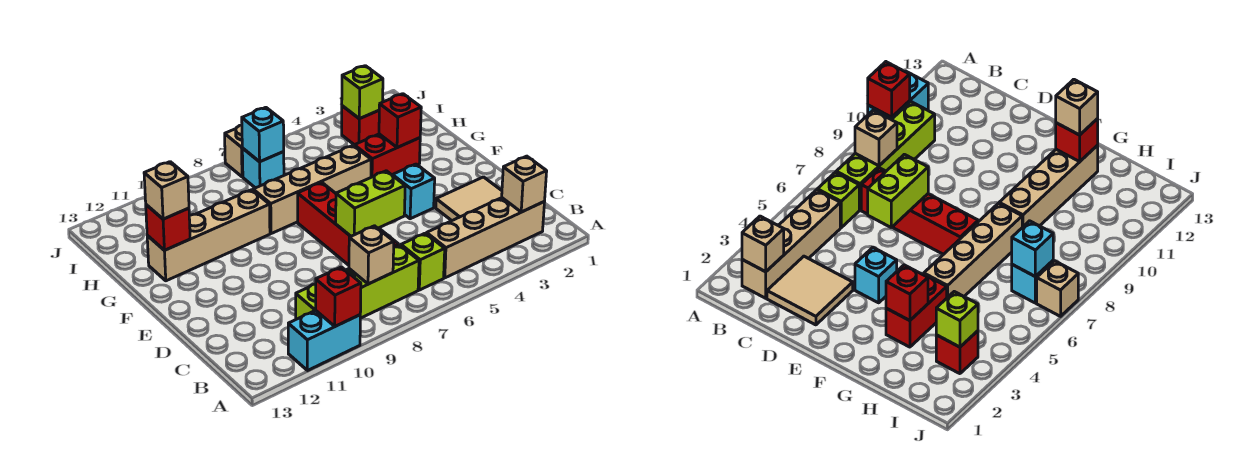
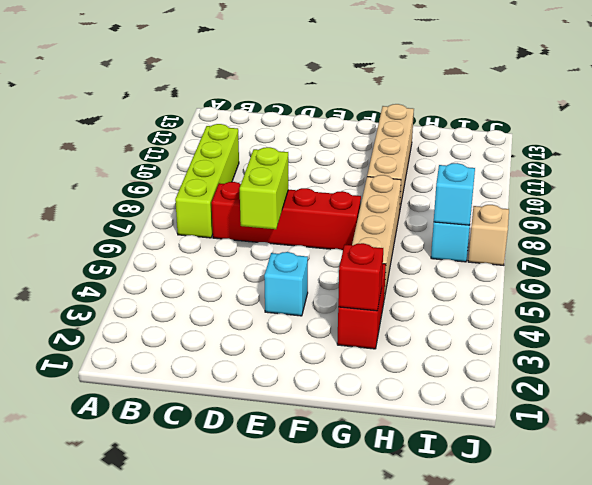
none -> cyan 1x2 brick [288,310,360,371]
none -> tan 1x4 brick [427,198,544,278]
none -> lime 1x1 brick [401,233,445,290]

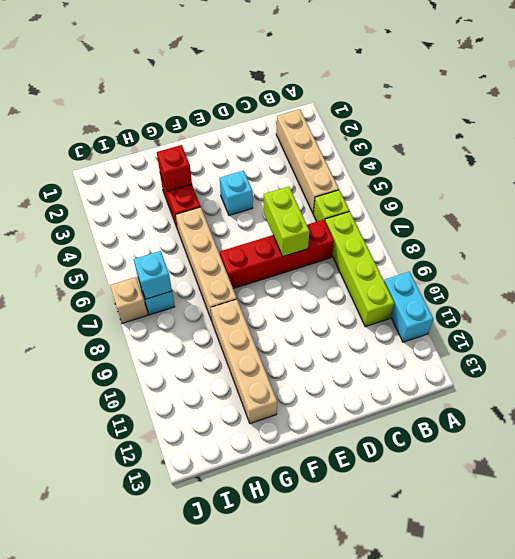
none -> tan 2x2 tile [436,177,502,221]
none -> red 1x1 brick [342,106,379,145]
none -> red 1x1 brick [316,267,361,326]

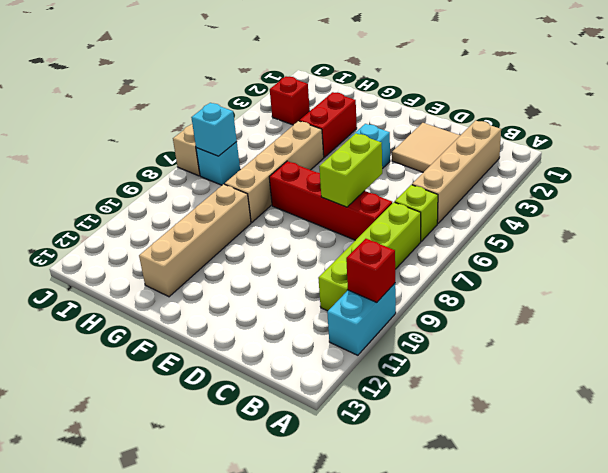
none -> tan 1x1 brick [502,156,547,212]
none -> tan 1x1 brick [349,226,394,284]
none -> red 1x1 brick [379,94,421,148]

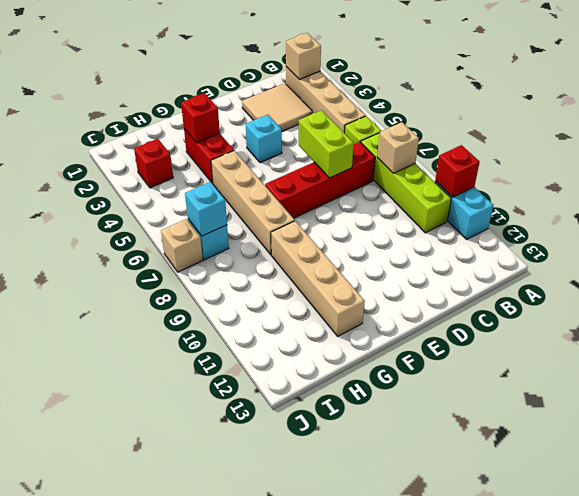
none -> red 1x1 brick [146,205,190,250]
none -> lime 1x1 brick [342,66,383,119]
none -> tan 1x1 brick [144,162,189,219]

